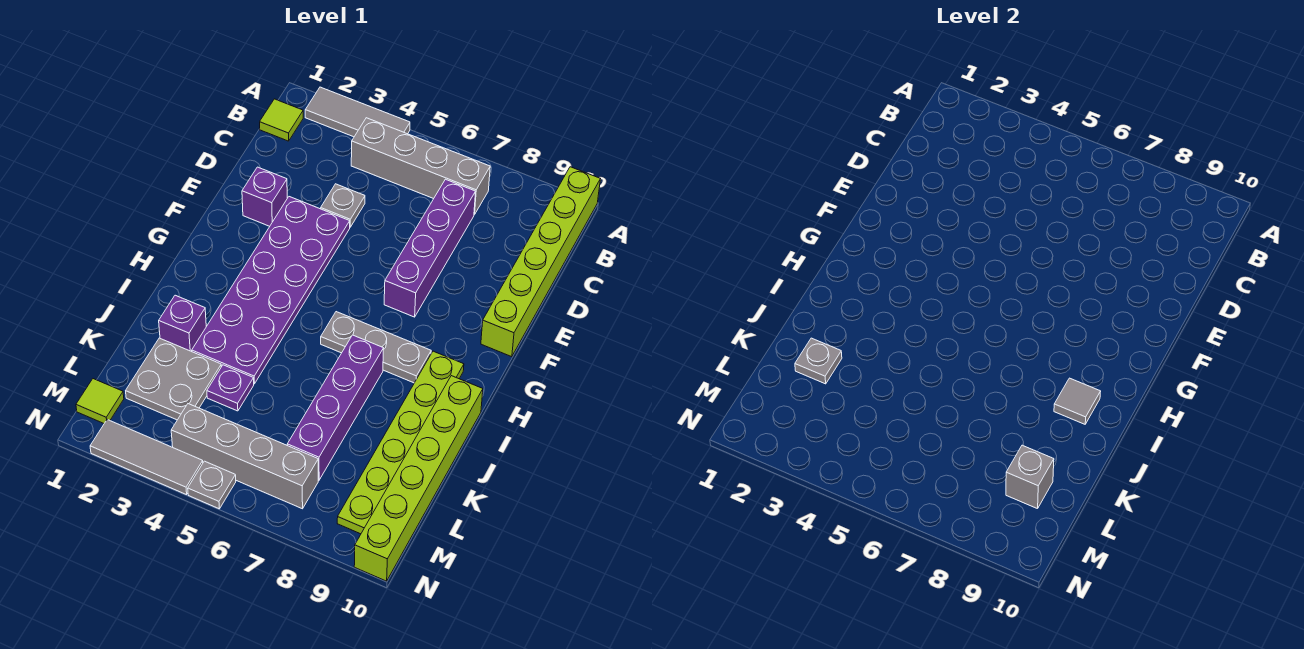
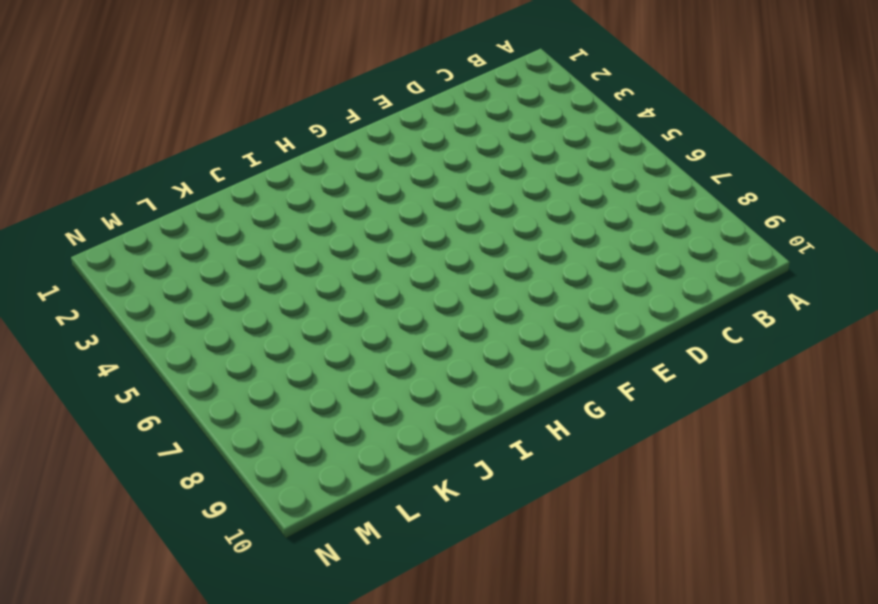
none -> grey 1x3 tile [305,87,410,137]
none -> lime 1x6 brick [481,167,600,357]
none -> lime 1x1 tile [260,99,303,141]

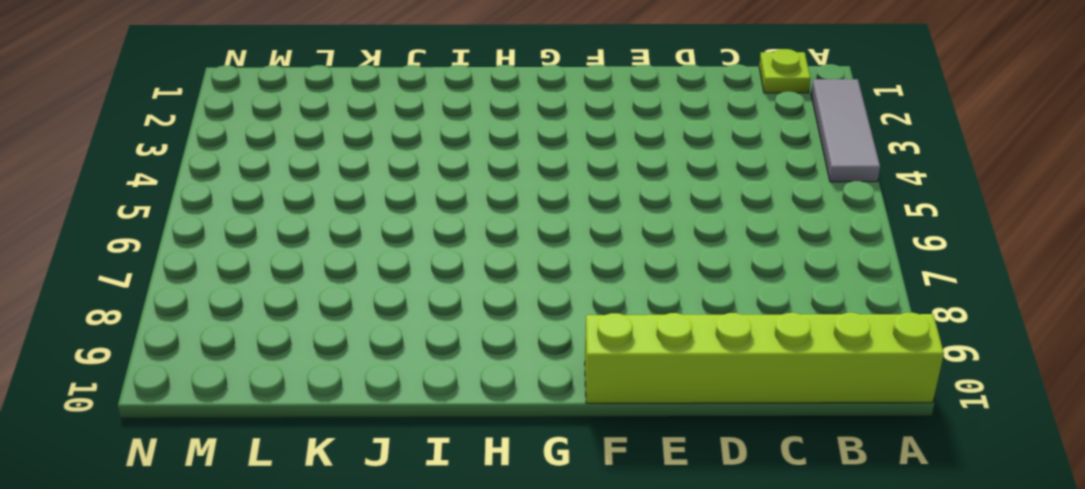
lime 1x1 plate [759,49,810,93] -> lime 1x1 tile [260,99,303,141]
none -> grey 1x4 brick [351,118,490,215]
none -> purple 1x4 brick [384,179,476,317]
none -> grey 1x1 plate [321,184,365,227]

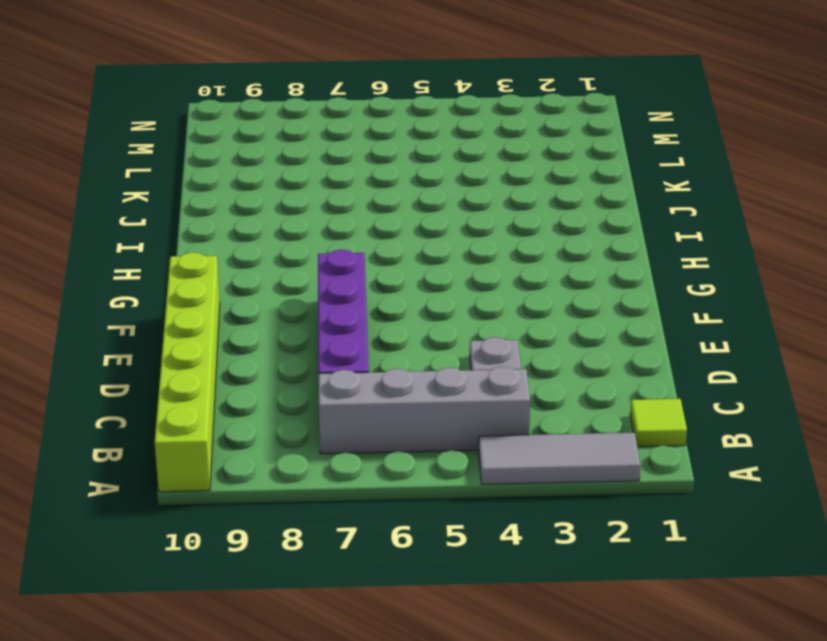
none -> purple 1x1 brick [242,167,287,226]
none -> purple 2x6 plate [192,197,350,384]
none -> grey 1x3 plate [321,312,431,383]

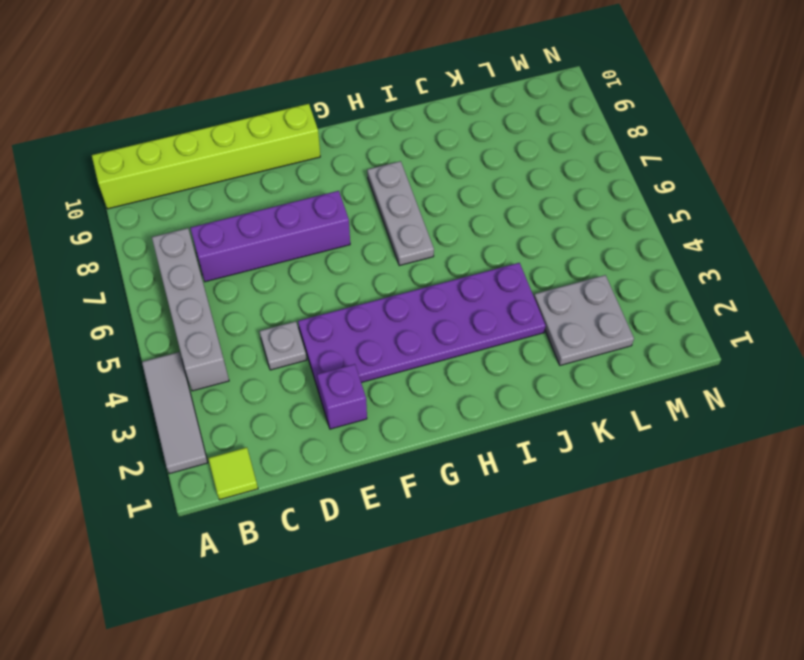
none -> lime 1x6 plate [337,351,464,534]
none -> purple 1x4 brick [287,335,384,480]
none -> lime 1x6 brick [354,376,483,581]

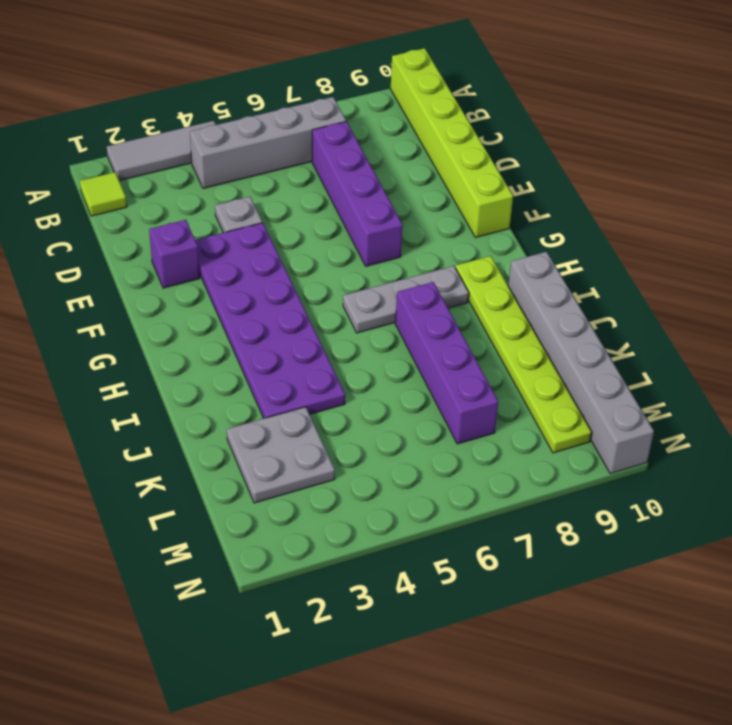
grey 1x6 brick [508,252,654,474] -> lime 1x6 brick [354,376,483,581]
none -> purple 1x1 brick [159,295,206,352]
none -> purple 1x1 plate [207,365,254,411]
none -> lime 1x1 tile [76,379,124,423]

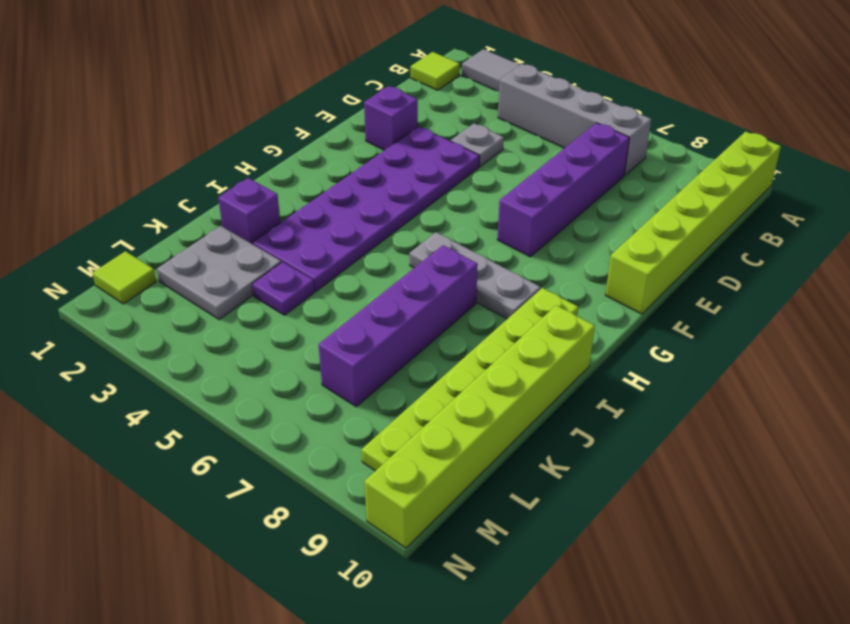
none -> grey 1x4 brick [171,404,318,509]
none -> grey 1x3 tile [90,420,203,495]
none -> grey 1x1 plate [188,461,236,509]

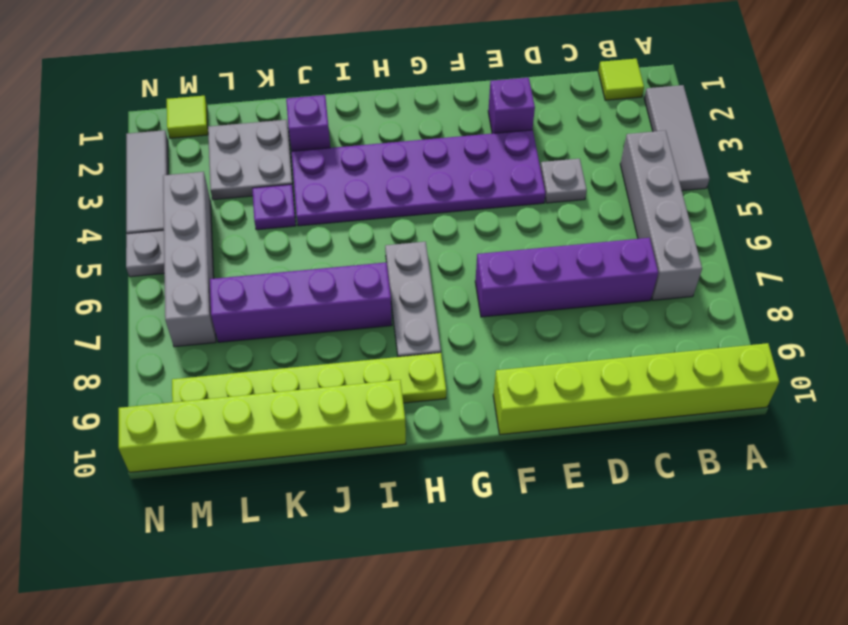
none -> grey 1x1 tile [1054,378,1101,424]
none -> grey 1x1 plate [795,338,842,384]
none -> grey 1x1 brick [1006,445,1054,509]

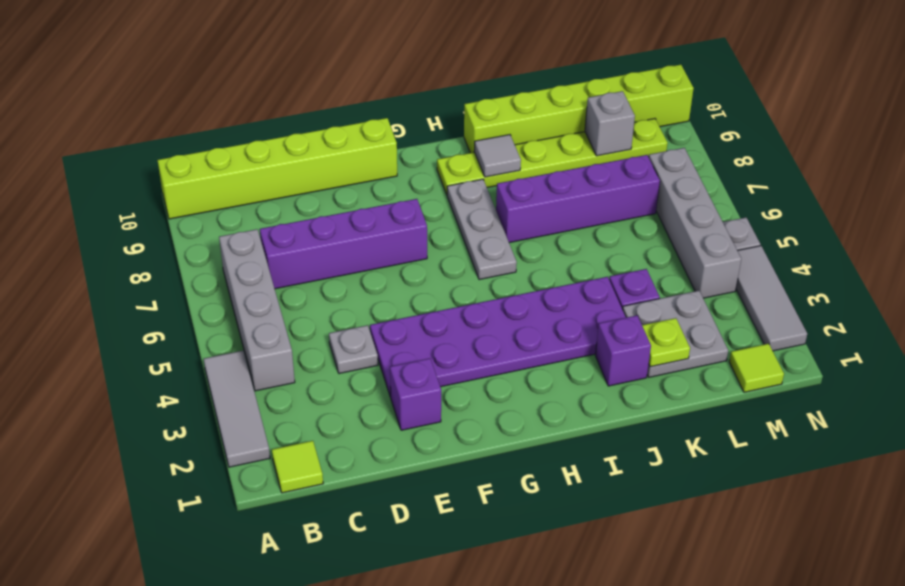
lime 1x1 plate [642,318,690,367] -> grey 1x1 plate [795,338,842,384]

